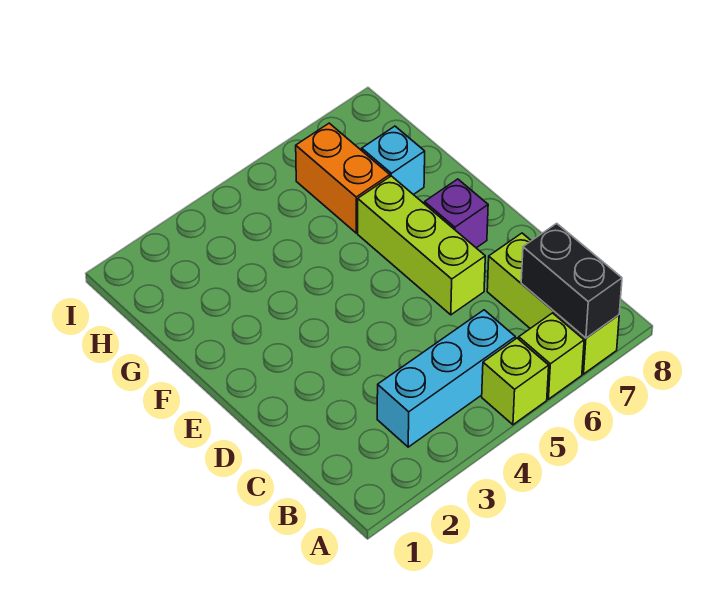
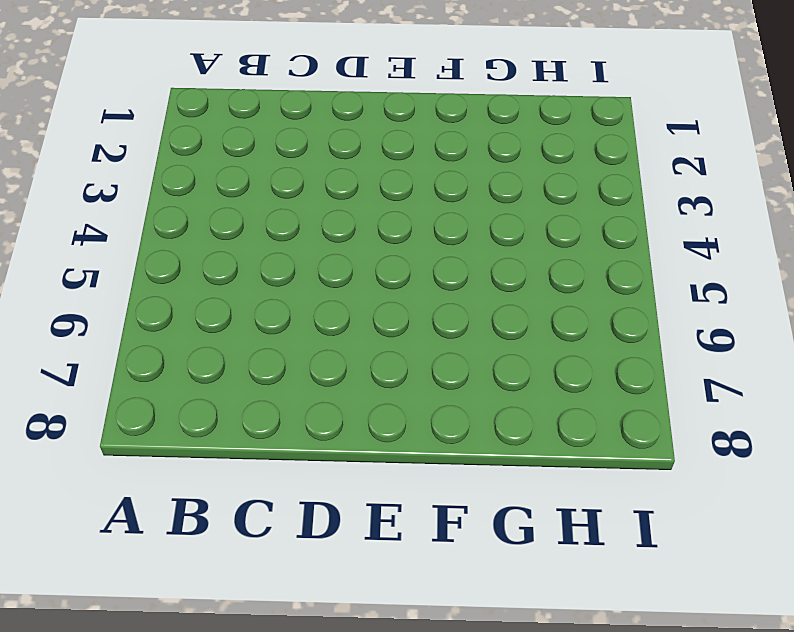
none -> lime 1x1 brick [482,338,549,425]
none -> lime 1x1 brick [519,313,584,399]

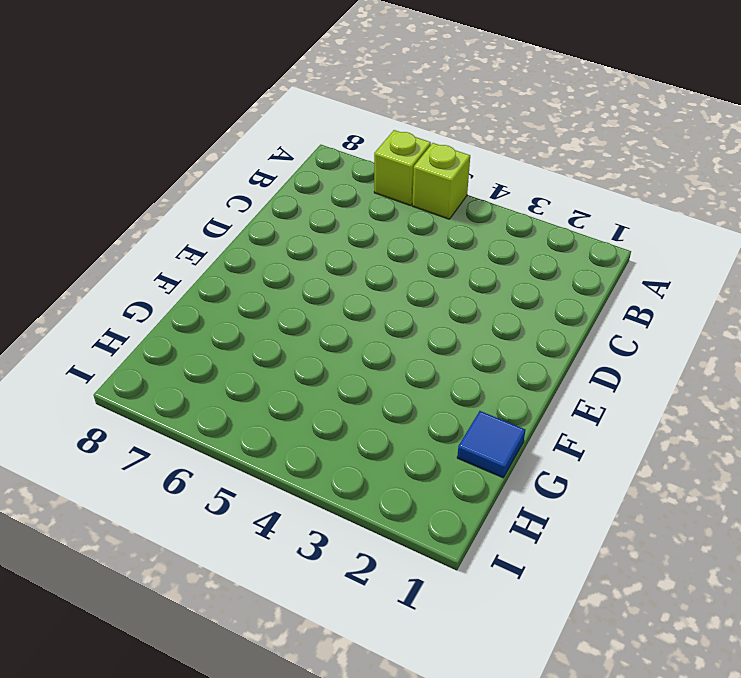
blue 1x1 tile [457,411,525,478] -> none
none -> lime 1x3 brick [487,233,619,374]
none -> cyan 1x3 brick [377,310,515,447]

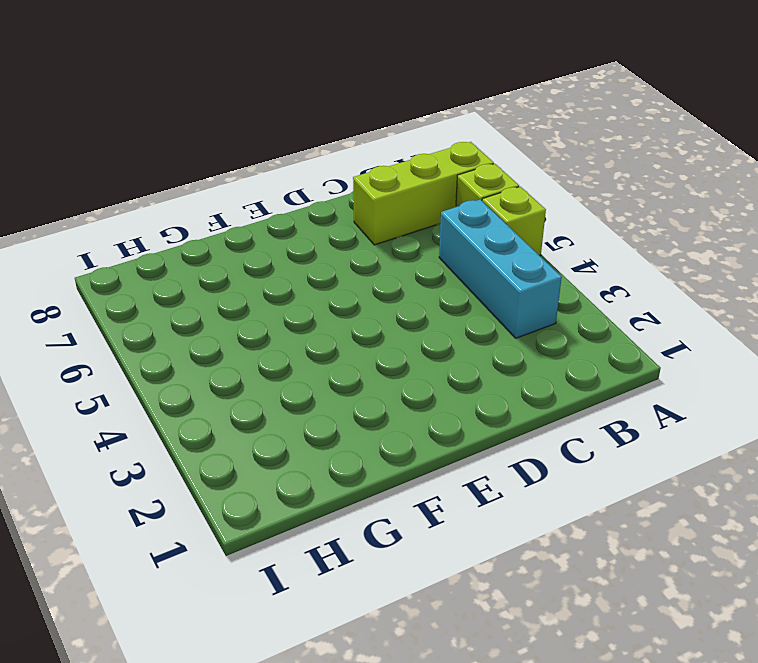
none -> lime 1x3 brick [358,176,485,315]
none -> purple 1x1 brick [425,179,488,248]

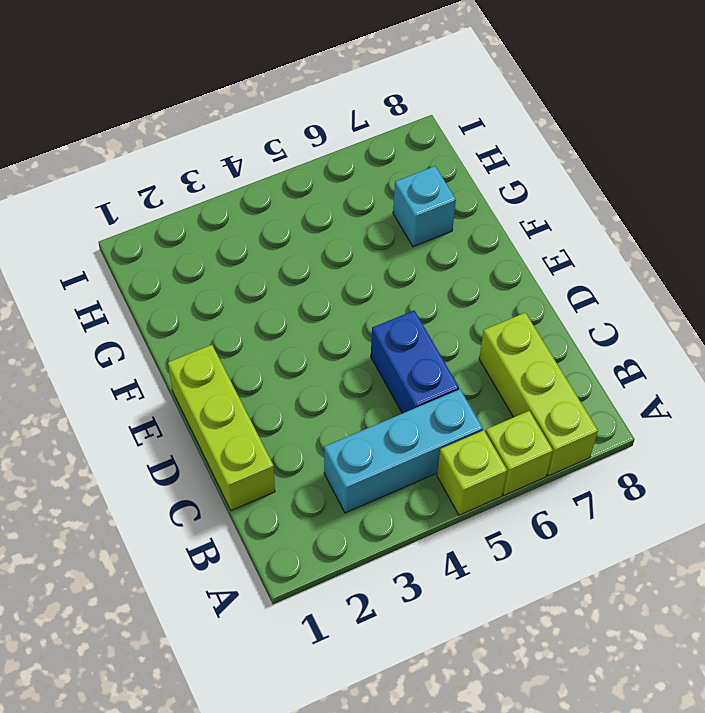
lime 1x3 brick [168,345,275,511] -> lime 1x3 brick moved to [358,176,485,315]
blue 1x2 brick [371,310,459,413] -> none
none -> purple 1x1 brick [425,179,488,248]
none -> orange 1x2 brick [296,123,390,233]

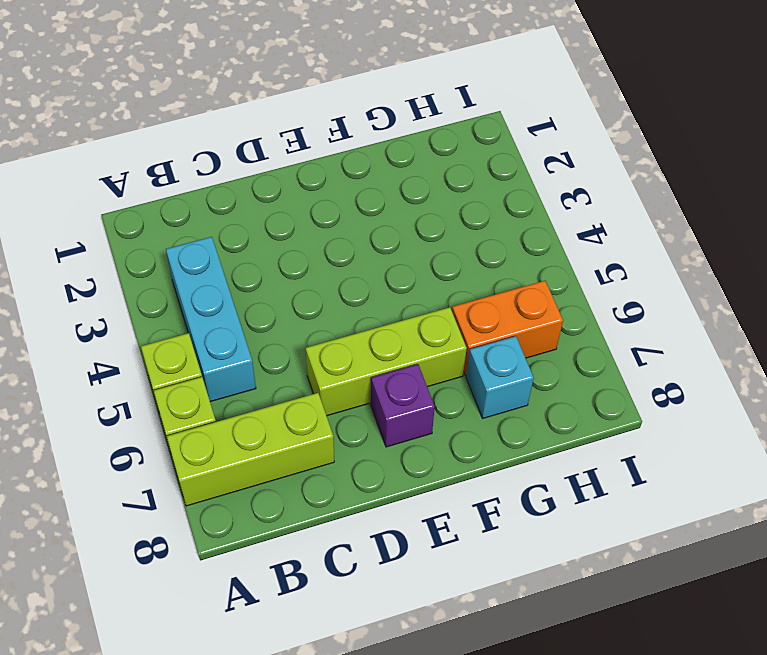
none -> black 1x2 brick [521,223,622,338]

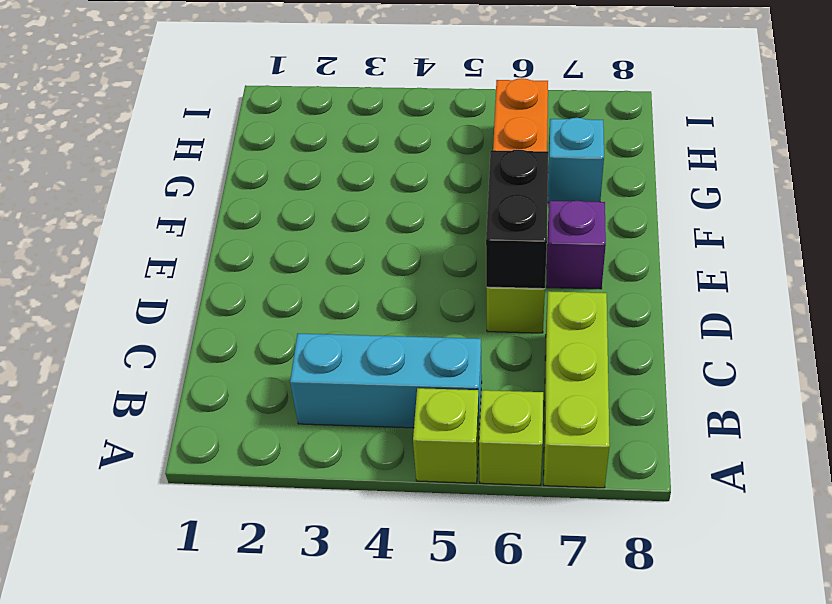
black 1x2 brick [486,150,548,289] -> black 1x2 brick moved to [521,223,622,338]

